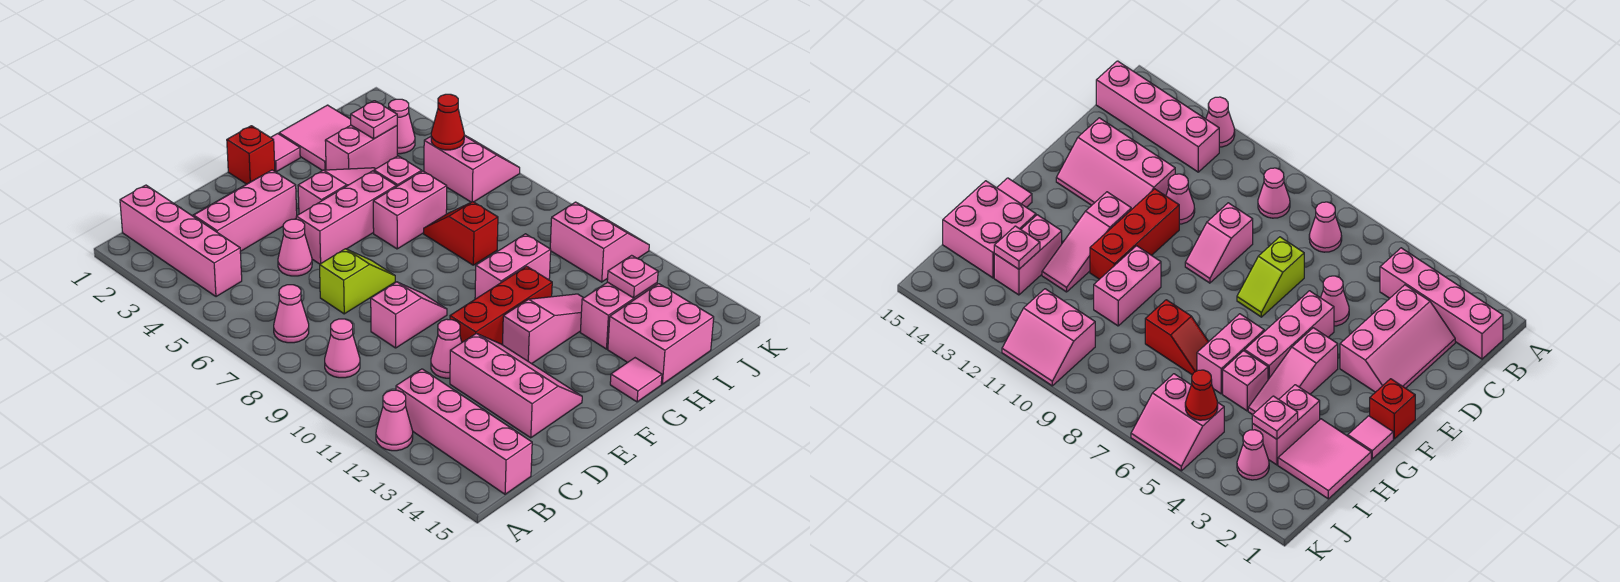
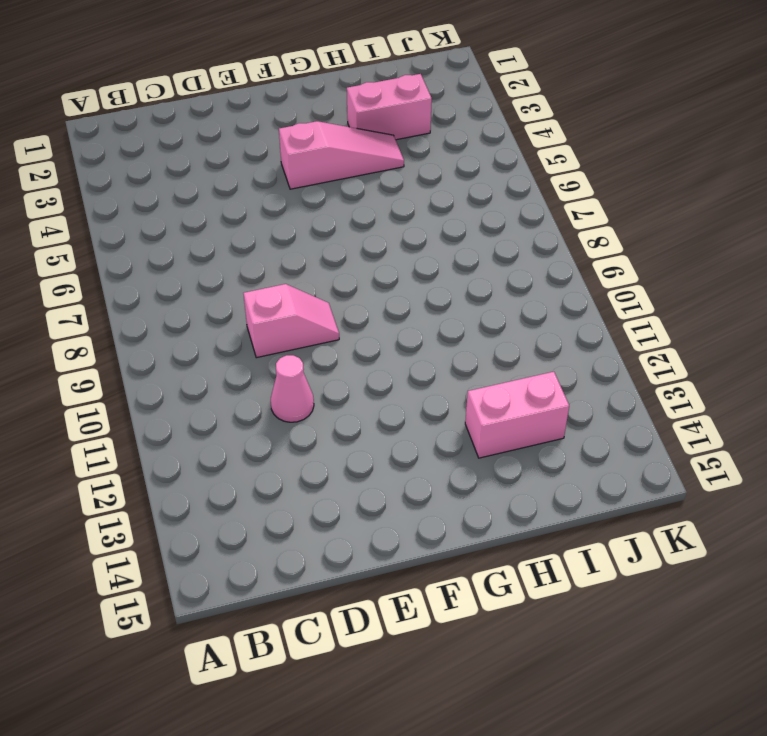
none -> pink 1x1 cone [376,390,413,451]
none -> pink 1x4 brick [120,185,242,297]
none -> pink 1x1 cone [274,285,309,343]
none -> pink 1x1 cone [325,319,360,378]

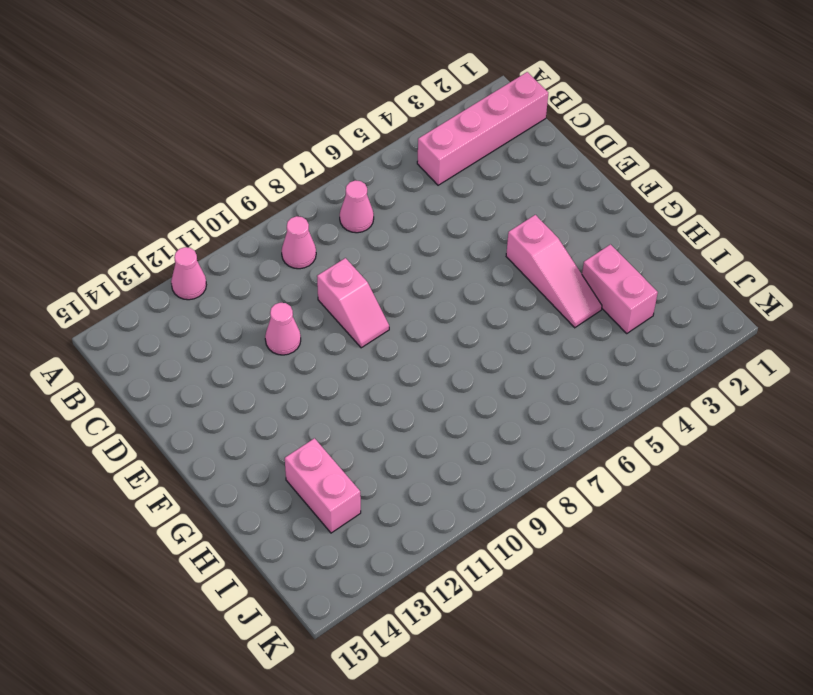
none -> pink 1x4 brick [396,369,532,494]
none -> pink 2x3 slope [193,170,297,251]
none -> pink 1x1 cone [278,219,312,276]
none -> lime 1x2 slope [320,249,395,314]

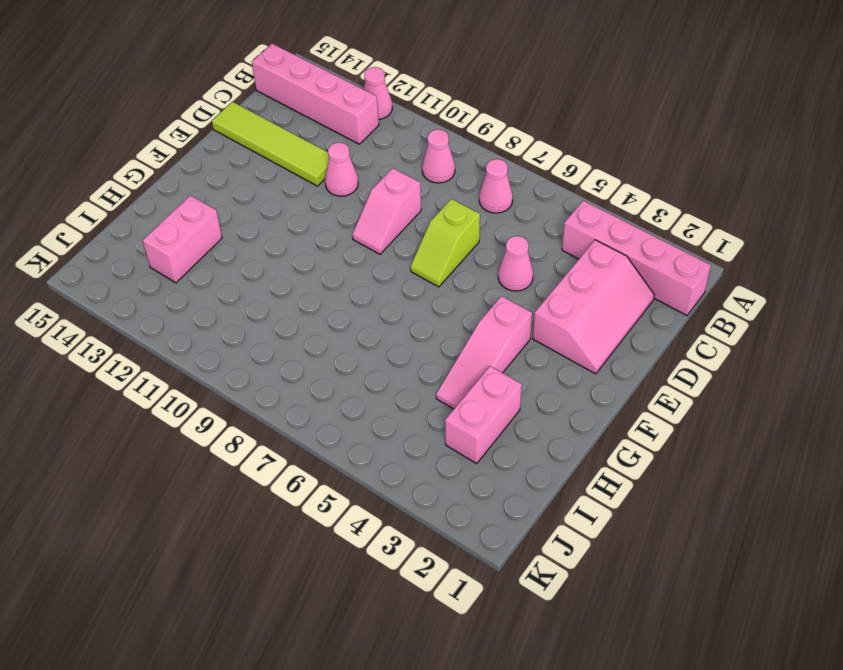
lime 1x4 tile [212,102,329,186] -> pink 2x3 slope [450,333,582,438]
none -> pink 1x3 brick [296,171,396,264]
none -> red 1x3 brick [450,266,552,345]
none -> red 1x1 brick [227,126,275,184]
none -> pink 1x3 slope [503,294,583,364]

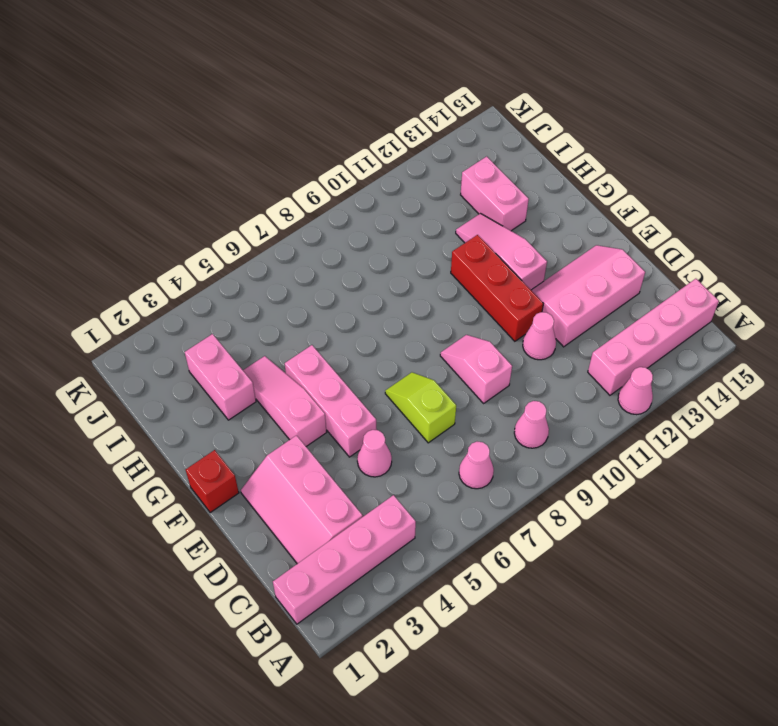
none -> pink 1x1 tile [271,134,300,172]
none -> pink 1x2 brick [373,171,447,249]
none -> pink 1x2 brick [475,234,551,299]
none -> pink 1x1 tile [610,358,662,402]

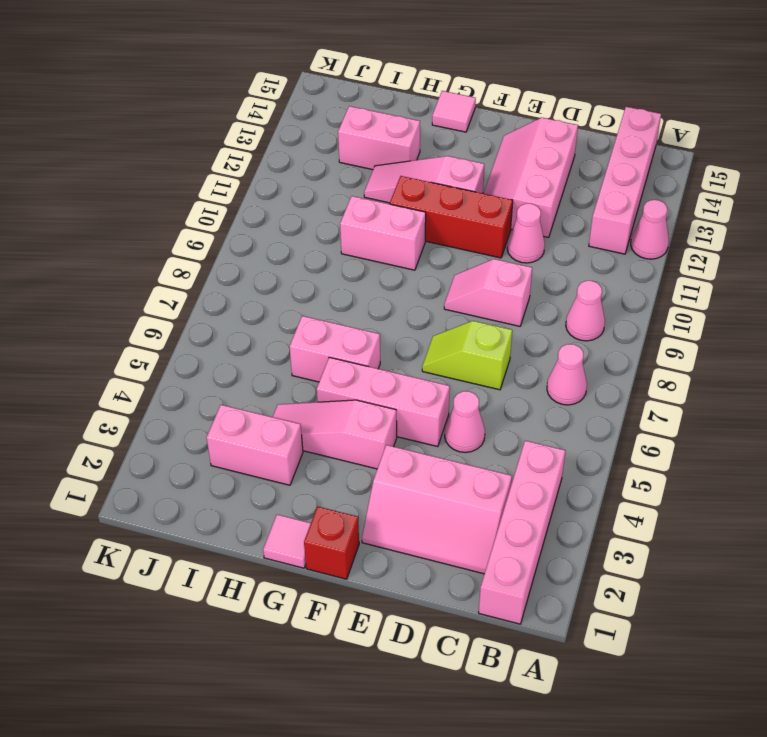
none -> pink 2x2 tile [279,105,351,171]
none -> pink 1x1 brick [374,156,422,187]
none -> red 1x2 slope [424,202,498,265]
none -> pink 2x2 brick [608,284,714,384]

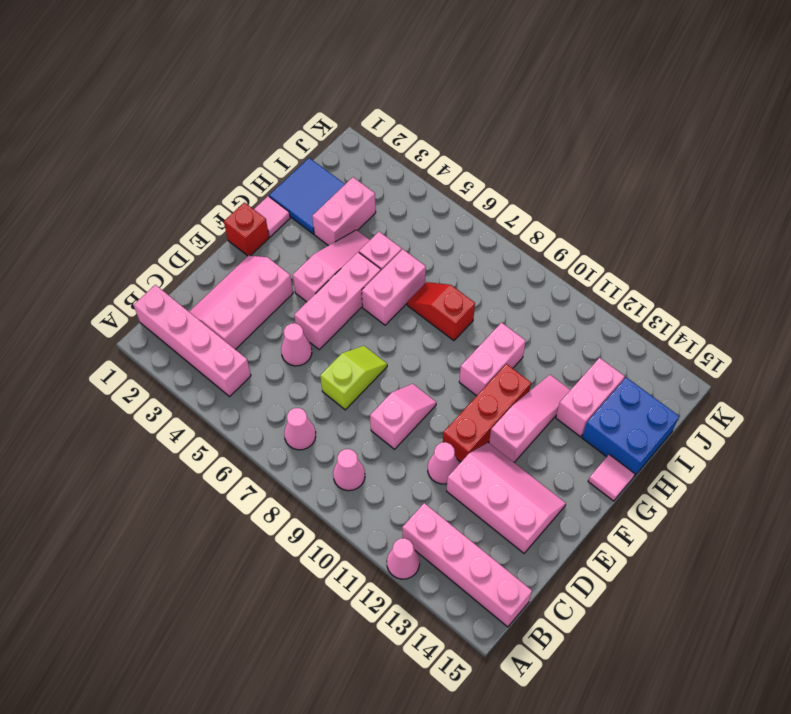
blue 2x2 tile [269,158,345,234] -> pink 2x2 tile [279,105,351,171]
blue 2x2 brick [582,377,679,477] -> pink 2x2 brick [608,284,714,384]
none -> pink 1x1 cone [389,99,415,154]
none -> pink 2x2 slope [424,135,520,202]
none -> pink 2x2 slope [550,202,649,282]
none -> pink 1x1 plate [351,101,397,139]

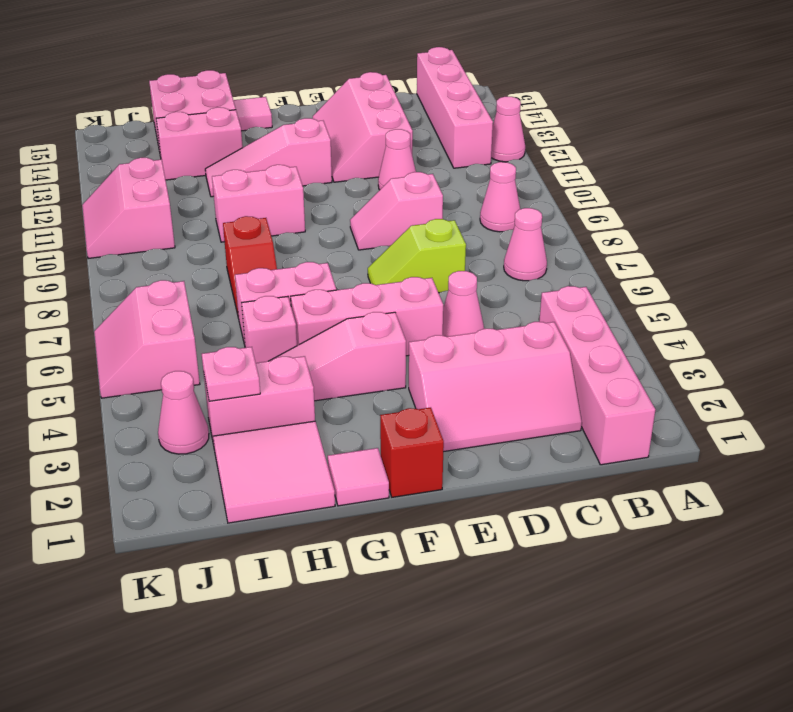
none -> red 1x3 brick [450,266,552,345]
none -> pink 1x1 plate [607,255,658,298]
none -> red 1x1 cone [431,94,464,150]

